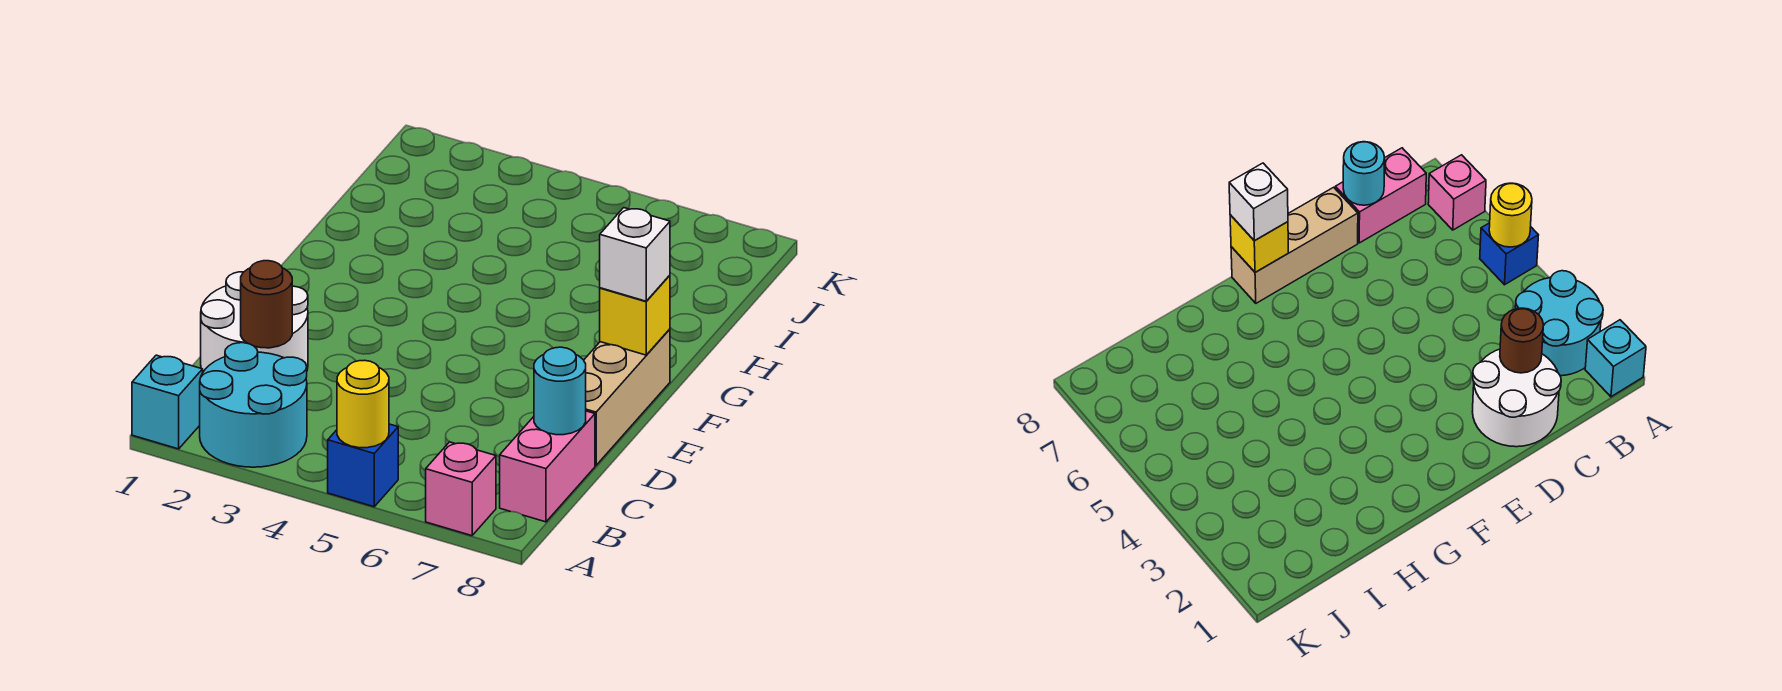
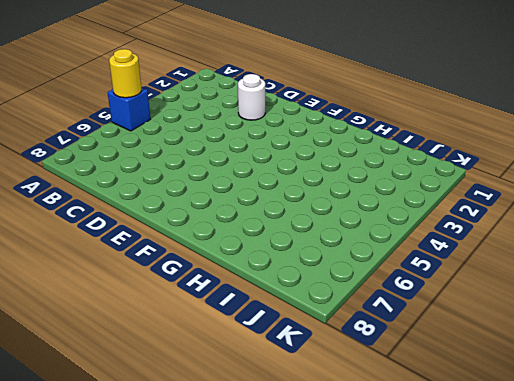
white 1x1 round brick [238,74,265,120] -> white 2x2 round brick [201,272,308,372]
none -> cyan 1x1 brick [132,355,203,449]
none -> cyan 2x2 round brick [200,343,307,467]
none -> pink 1x1 brick [426,442,496,536]

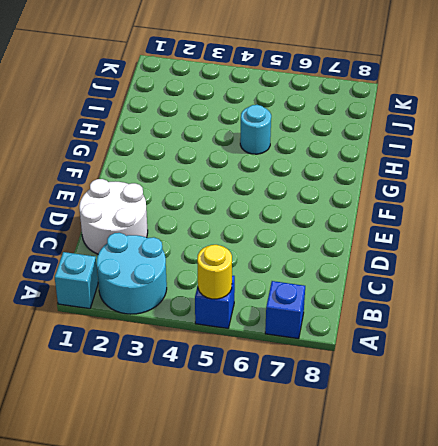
blue 1x1 brick [265,281,305,339] -> pink 1x1 brick [426,442,496,536]
cyan 1x1 round brick [240,105,271,154] -> cyan 1x1 round brick moved to [534,347,586,435]
none -> pink 1x2 brick [500,411,595,522]
none -> tan 1x3 brick [584,329,670,465]
none -> brown 1x1 round brick [241,261,292,348]

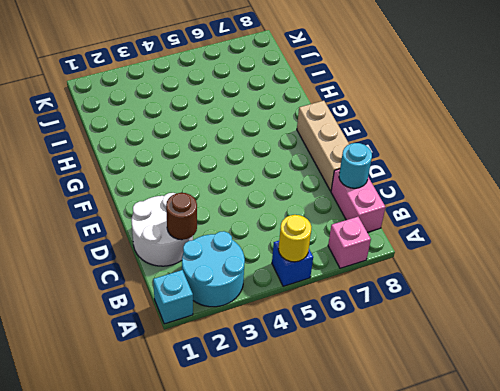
none -> yellow 1x1 brick [600,275,670,355]
none -> white 1x1 brick [600,208,670,301]

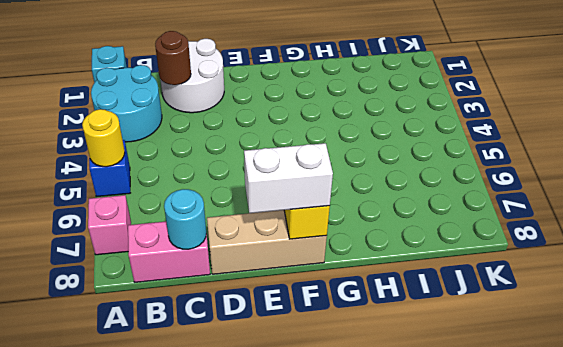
white 1x2 brick [244,143,333,213] -> white 1x1 brick [600,208,670,301]

